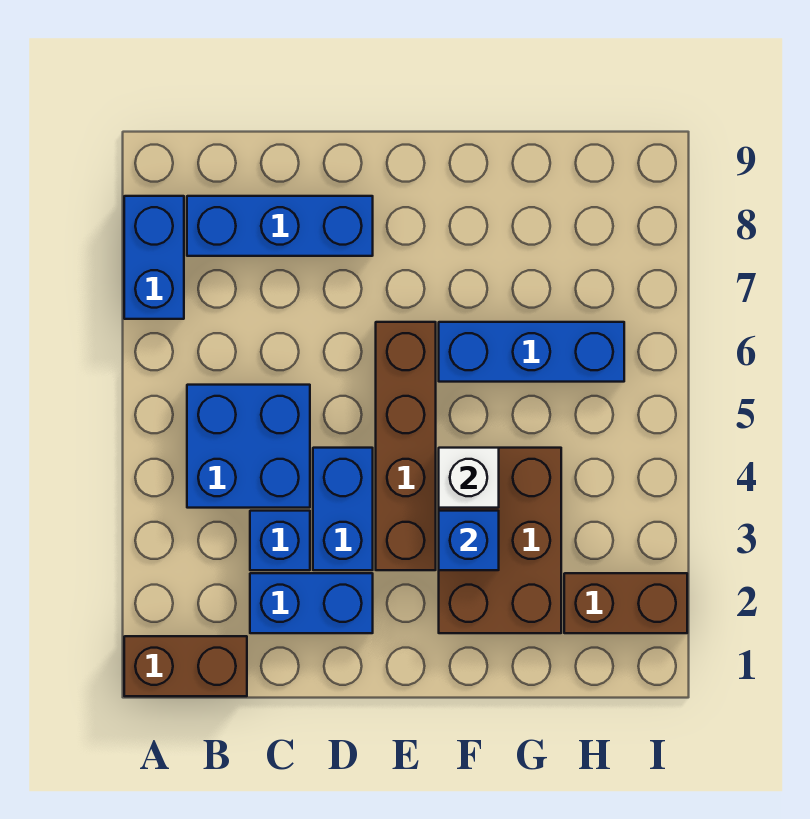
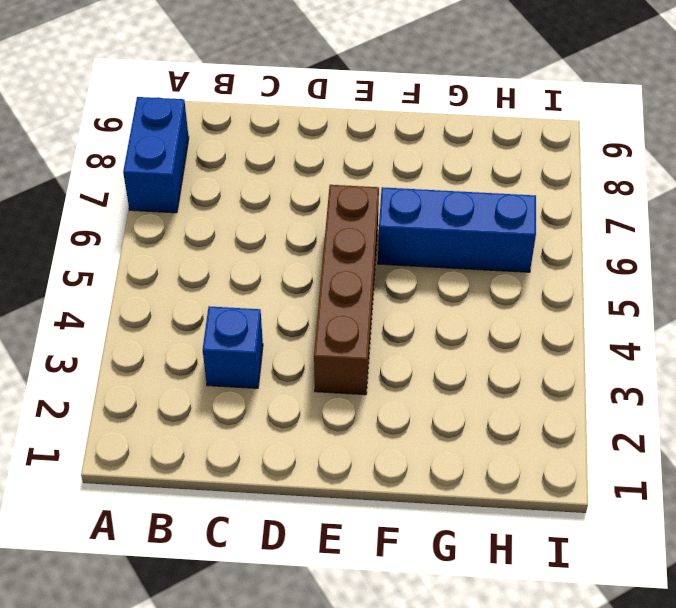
none -> brown 1x2 brick [124,636,247,696]
none -> blue 2x2 brick [187,385,310,508]
none -> blue 1x3 brick [187,196,373,256]

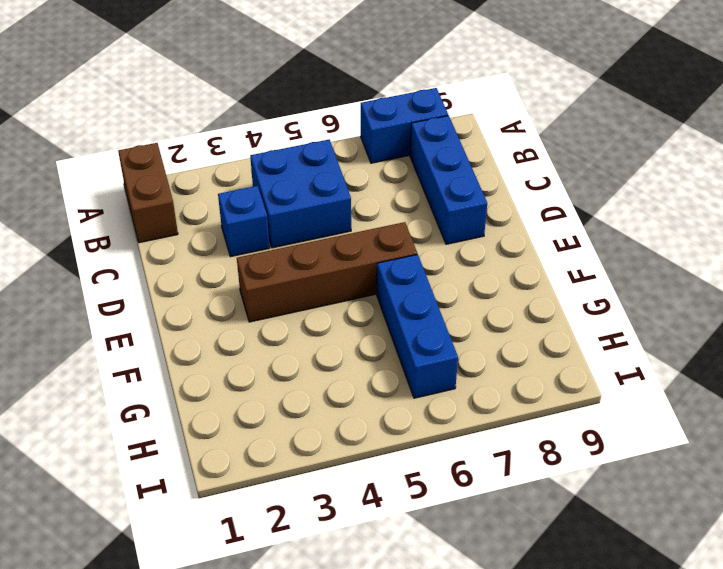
none -> blue 1x2 brick [250,573,373,633]
none -> blue 1x2 brick [313,448,373,570]
none -> brown 2x3 brick [439,448,561,633]

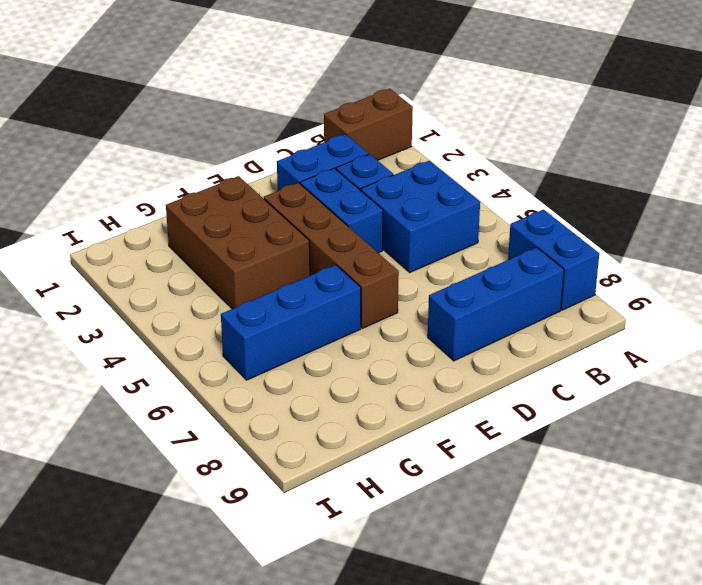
none -> brown 1x2 brick [564,573,687,633]
none -> blue 1x1 brick [439,511,499,570]
none -> white 1x1 brick [439,448,499,508]

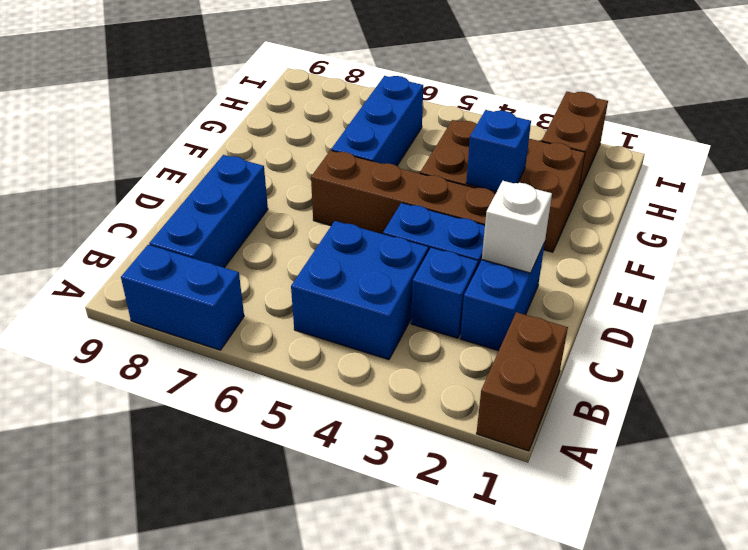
white 1x1 brick [482,181,552,273] -> white 1x1 brick moved to [439,448,499,508]

